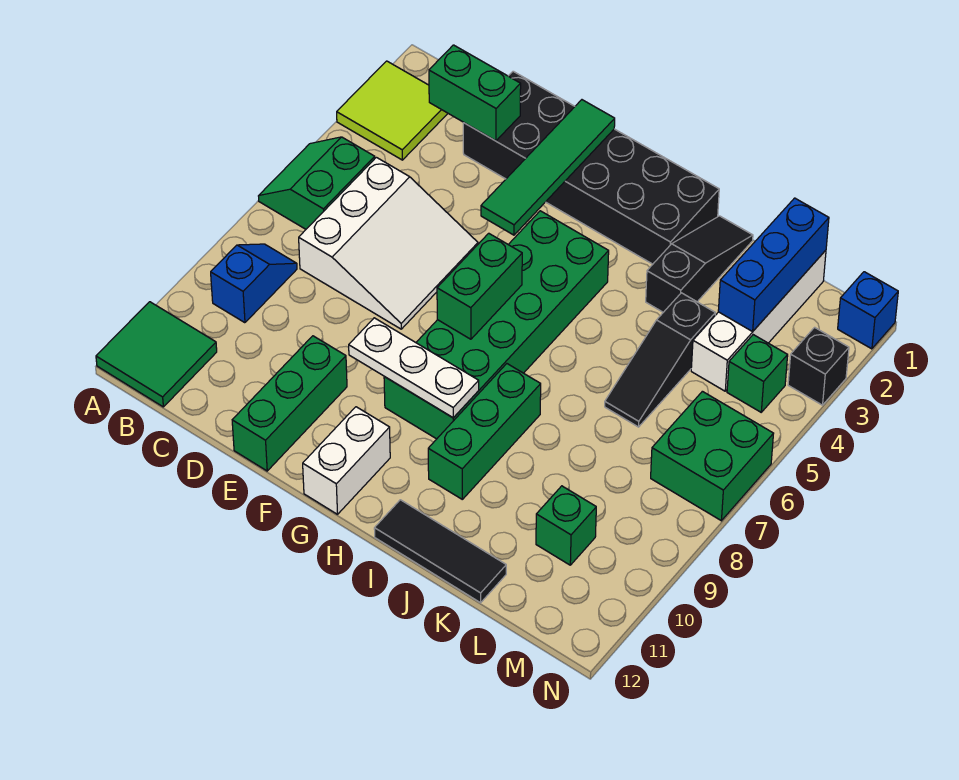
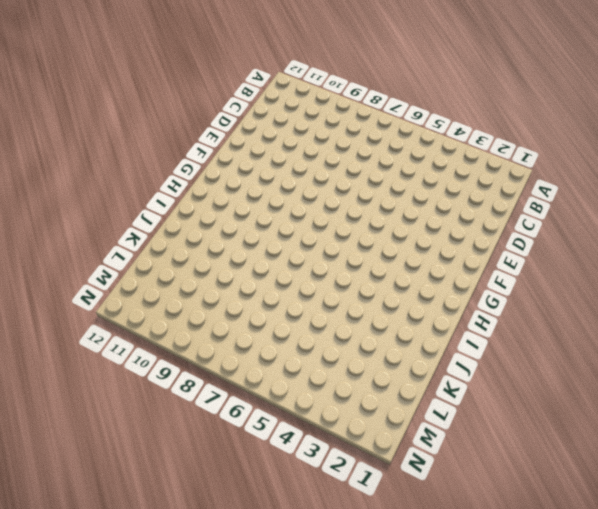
none -> lime 2x2 tile [337,61,448,160]
none -> green 2x2 slope [259,137,375,229]
none -> green 2x2 tile [96,302,217,407]

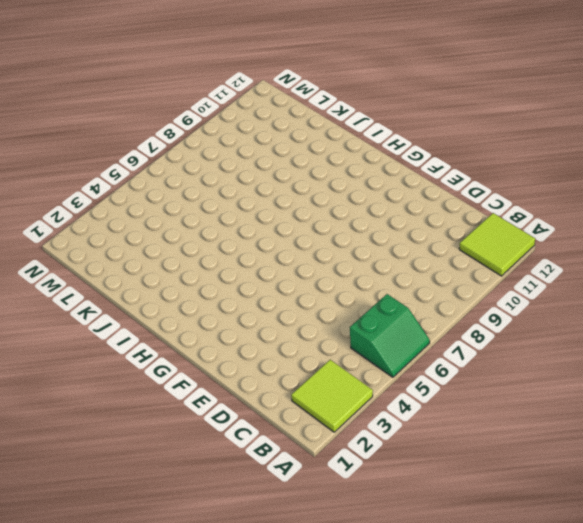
lime 2x2 tile [459,213,535,276] -> green 2x2 tile [96,302,217,407]
none -> blue 1x2 slope [211,244,297,323]
none -> white 3x3 slope [299,157,478,329]
none -> black 2x6 brick [463,71,719,264]

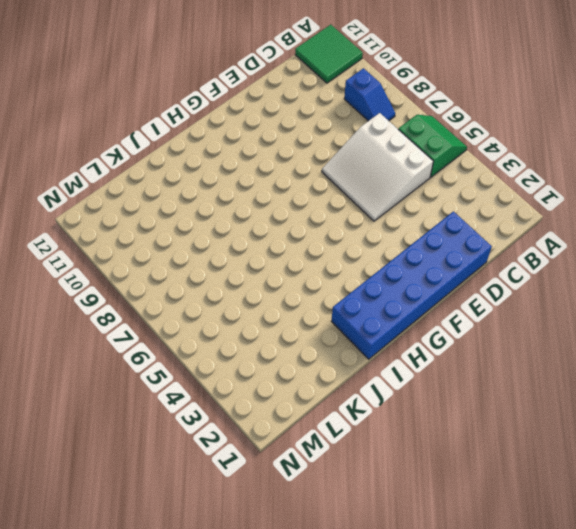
blue 2x6 brick [332,211,492,359] -> black 2x6 brick [463,71,719,264]
none -> lime 2x2 tile [337,61,448,160]
none -> green 1x3 brick [232,336,347,471]
none -> green 2x6 brick [384,211,609,439]

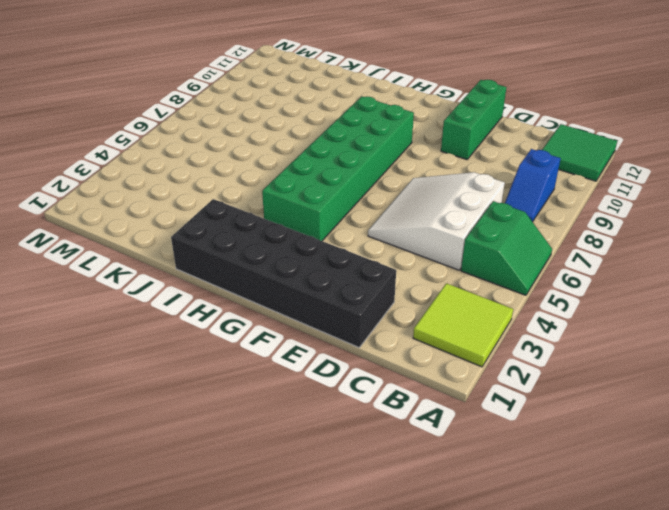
none -> white 1x2 brick [303,407,390,514]
none -> green 1x3 brick [428,364,541,499]
none -> black 1x3 tile [374,500,506,603]

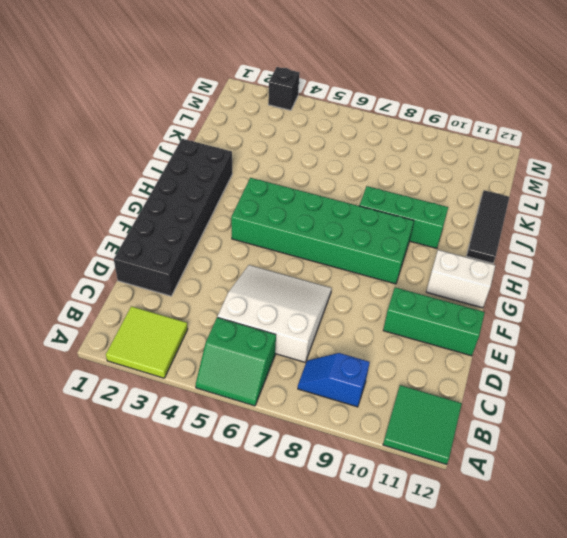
none -> black 1x3 slope [646,216,753,312]
none -> black 1x3 slope [605,293,715,427]
none -> white 1x4 brick [691,250,826,391]

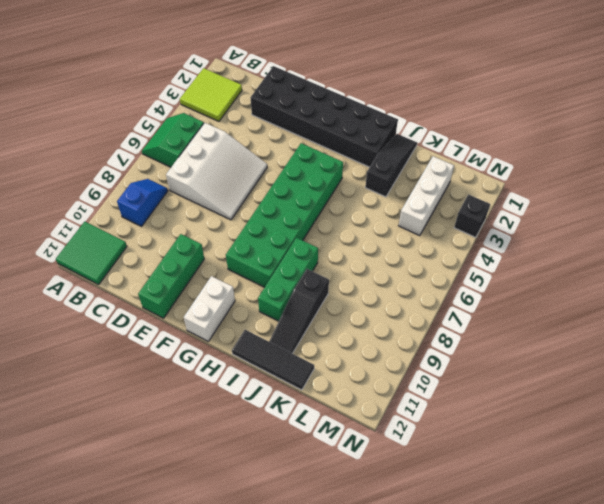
black 1x3 slope [269,269,329,354] -> black 1x3 slope moved to [605,293,715,427]
white 1x3 brick [398,156,454,236] -> white 1x4 brick [691,250,826,391]
none -> green 1x1 brick [536,486,596,565]
none -> green 1x1 brick [727,335,788,412]
none -> green 2x2 brick [651,391,774,521]

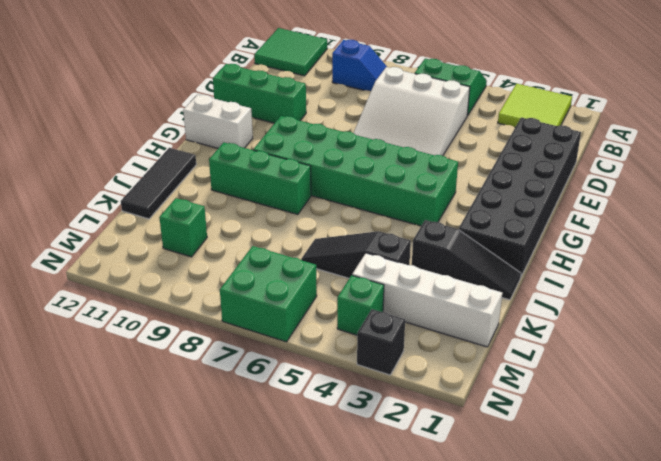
none -> blue 1x1 brick [838,272,898,349]
none -> green 1x2 brick [429,45,521,141]
none -> green 1x4 tile [481,100,615,235]

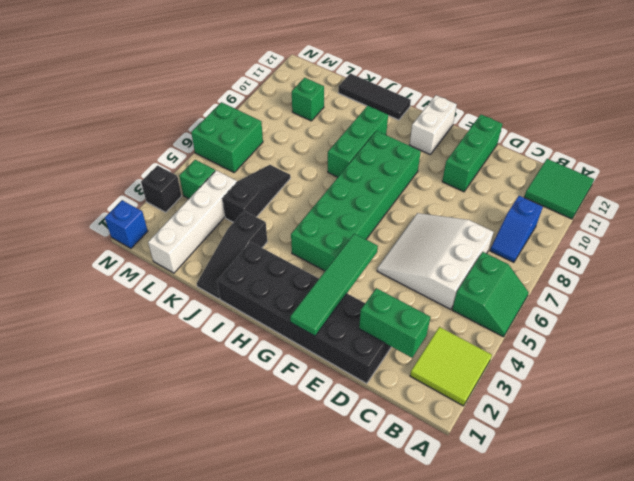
none -> white 1x3 plate [349,318,479,418]
none -> green 1x2 brick [437,233,522,339]
none -> blue 1x3 brick [718,198,829,331]

